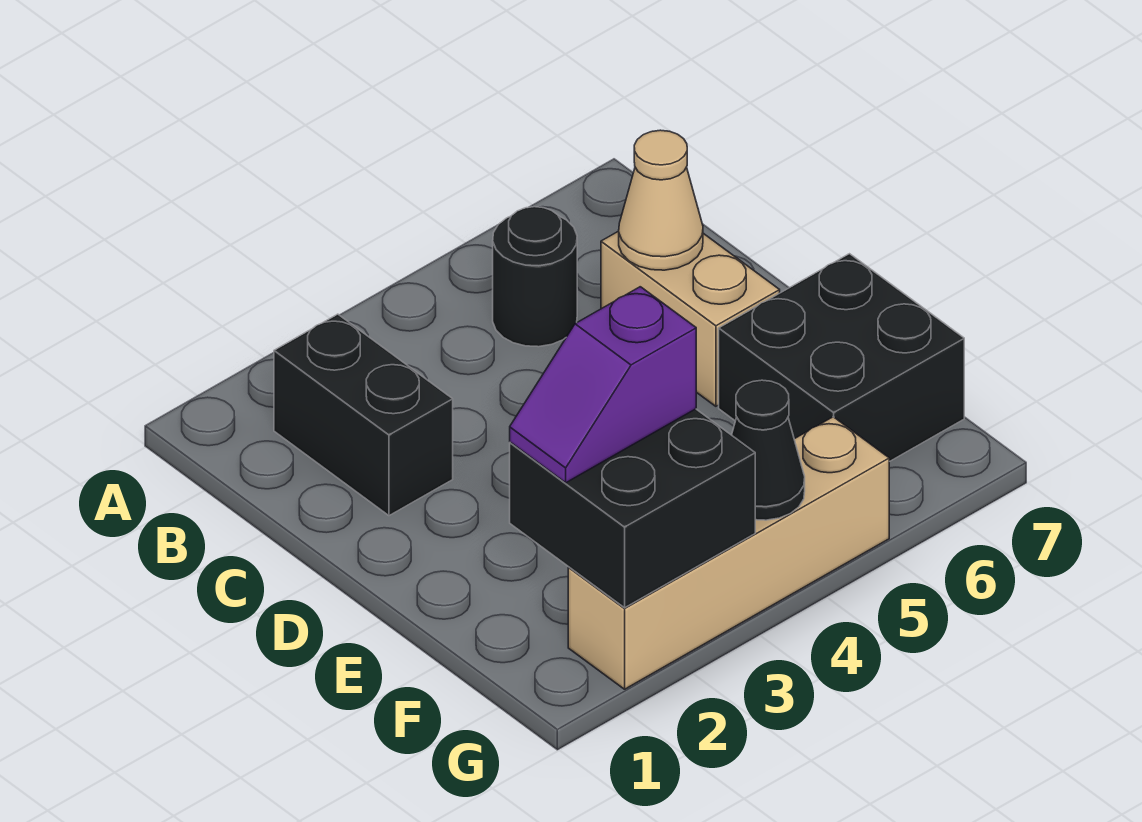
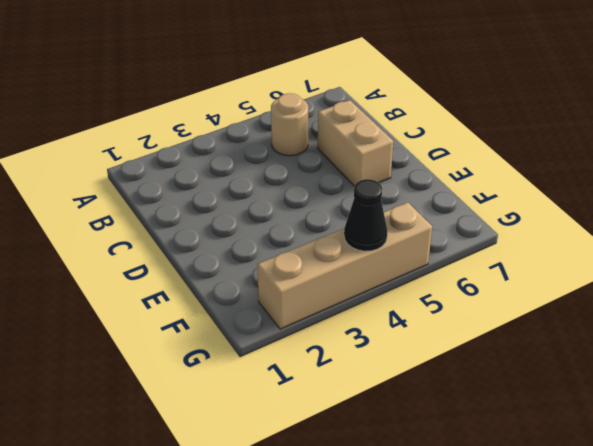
tan 1x1 round brick [271,93,308,156] -> black 1x1 round brick [493,207,577,347]
none -> black 1x2 brick [274,314,453,516]
none -> black 2x2 brick [719,254,964,462]

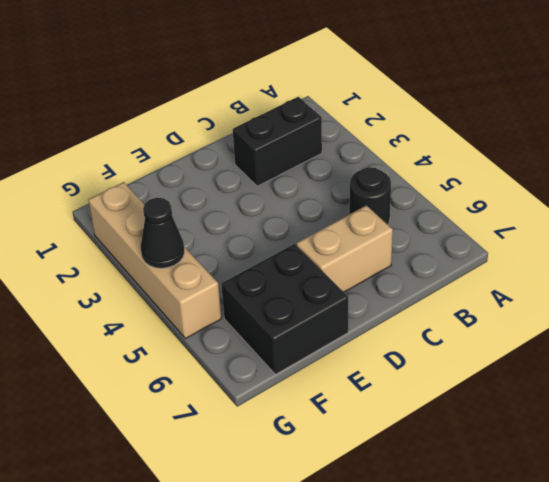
none -> tan 1x1 cone [619,130,703,270]
none -> black 2x2 brick [510,409,755,608]

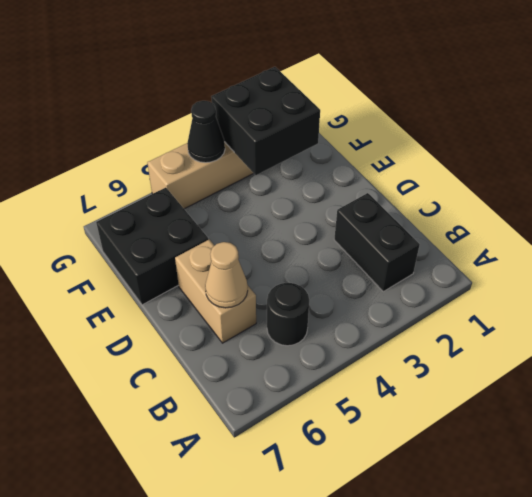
none -> purple 1x2 slope [510,287,696,483]

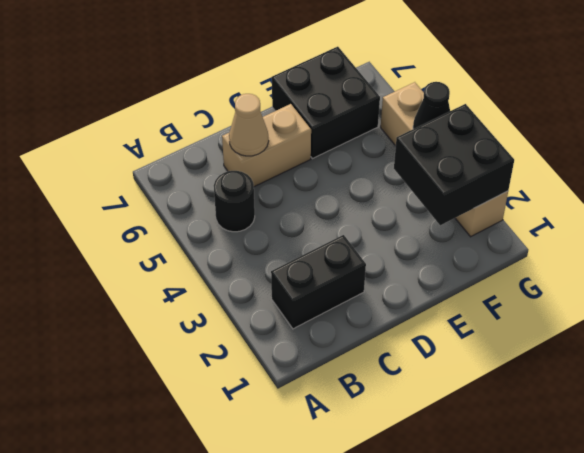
none -> purple 1x2 slope [510,287,696,483]

